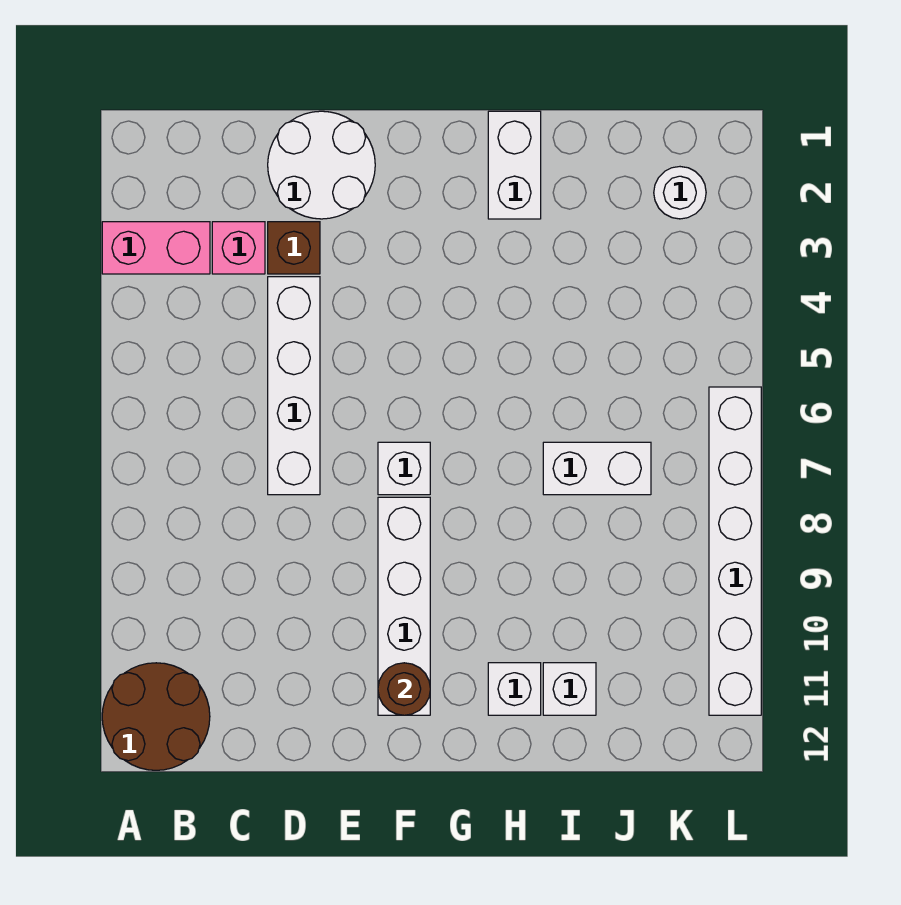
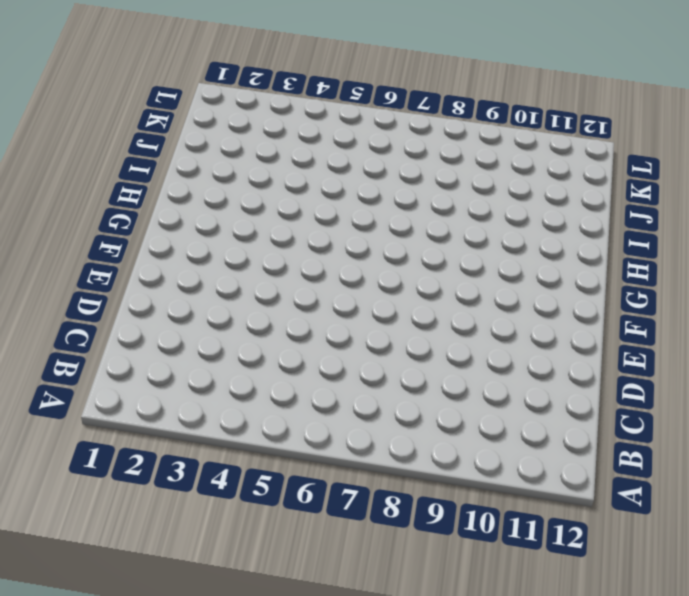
none -> pink 1x2 brick [102,222,210,274]
none -> brown 2x2 round brick [102,663,210,770]
none -> pink 1x1 brick [212,222,265,274]

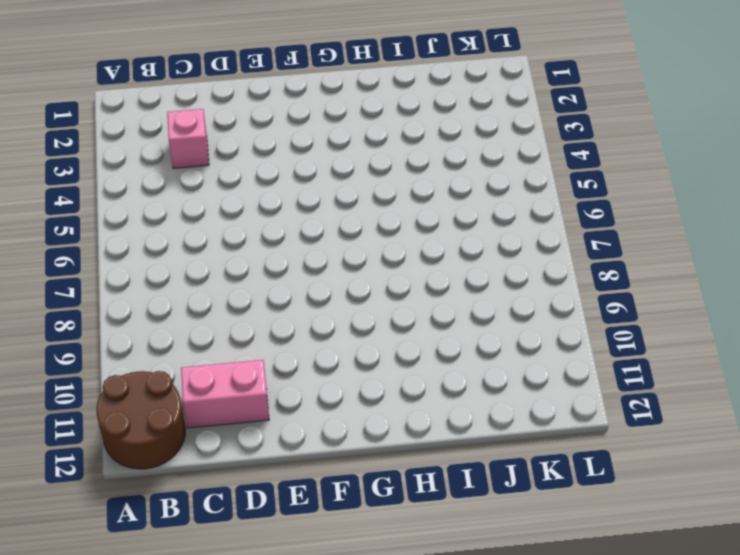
pink 1x2 brick [181,360,269,428] -> pink 1x2 brick moved to [102,222,210,274]
none -> white 2x2 round brick [268,111,375,219]
none -> brown 1x1 brick [268,222,320,274]
none -> white 1x4 brick [268,277,320,495]

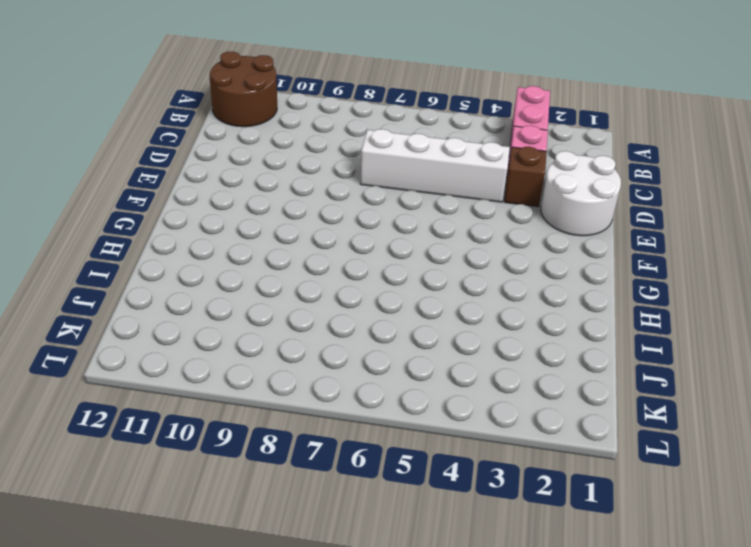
none -> white 1x1 brick [378,442,430,495]
none -> white 1x4 brick [378,497,430,715]
none -> white 1x2 brick [488,111,541,219]

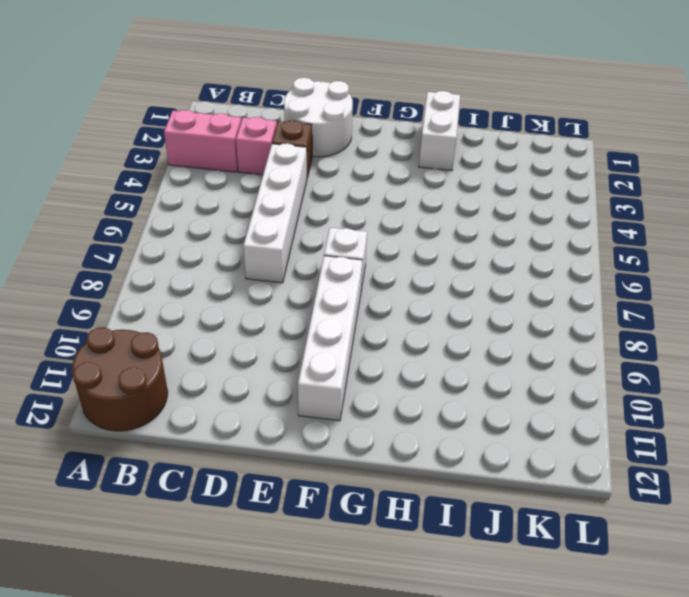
none -> white 1x1 brick [488,663,541,715]
none -> white 1x2 brick [543,442,651,495]
none -> white 1x1 brick [543,663,596,715]

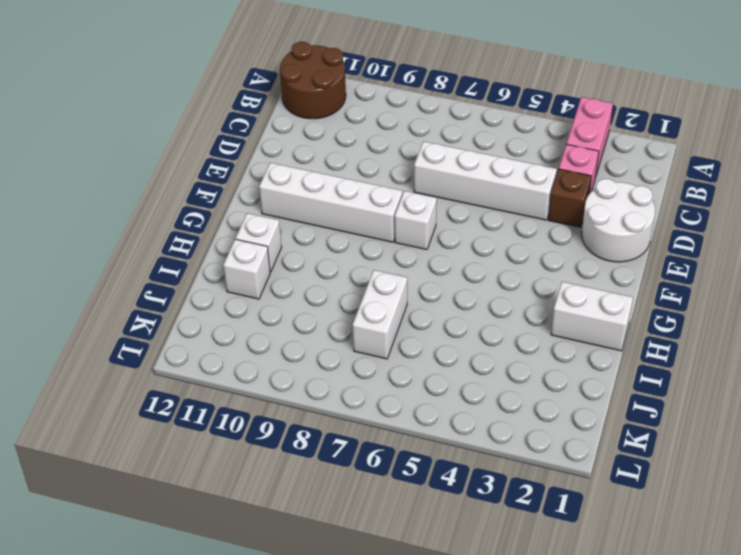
none -> white 1x1 round brick [654,167,706,219]
none -> white 1x6 brick [709,387,761,715]
none -> brown 1x1 round brick [378,663,430,715]

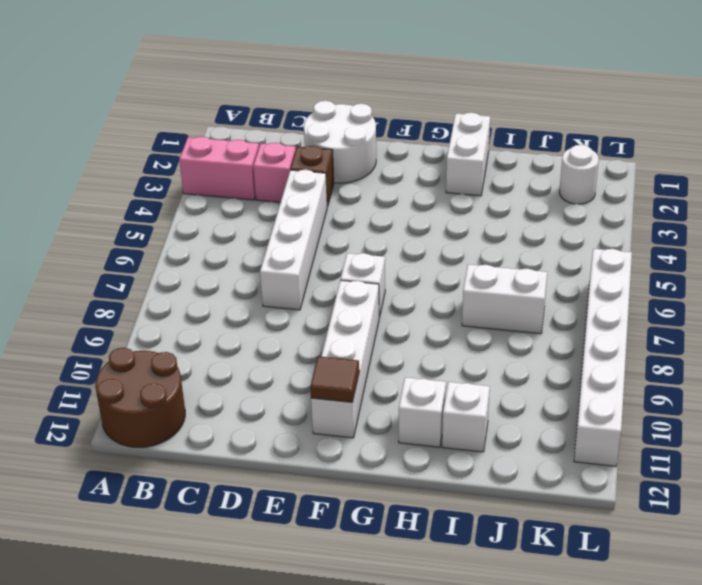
brown 1x1 tile [310,356,359,403] -> brown 1x1 round brick [378,663,430,715]

